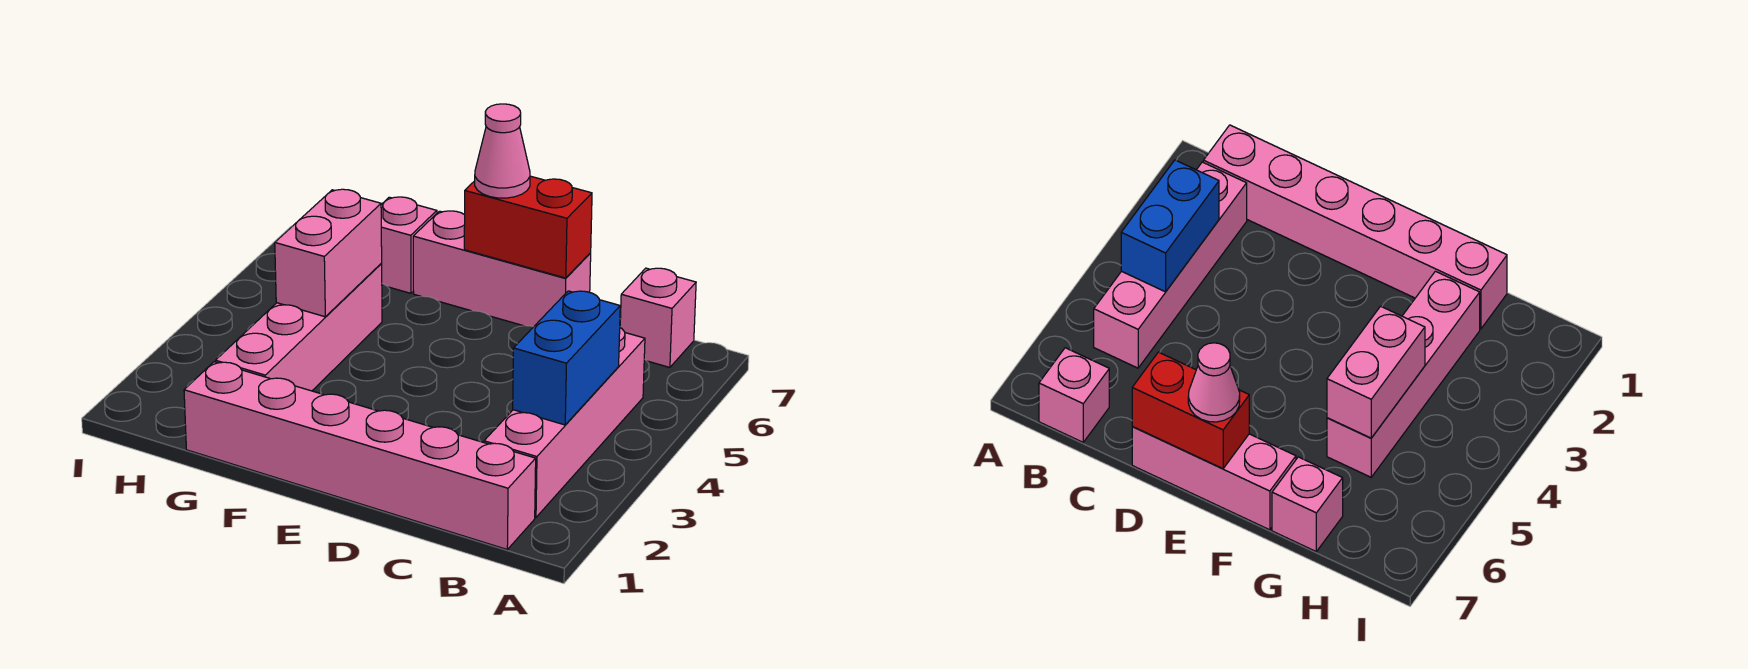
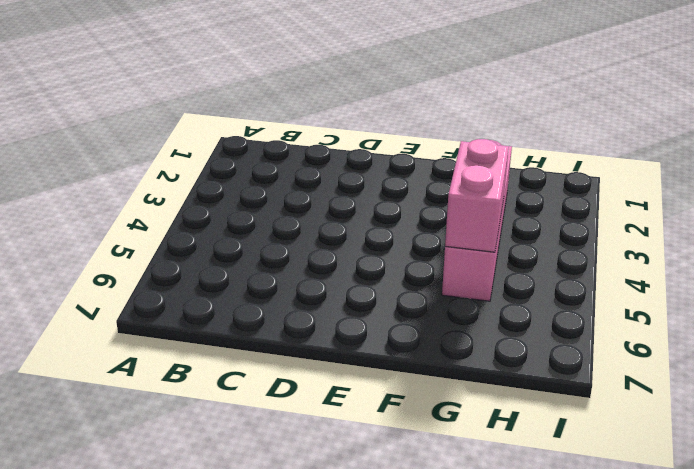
none -> pink 1x6 brick [184,362,536,549]
none -> pink 1x4 brick [484,328,645,517]

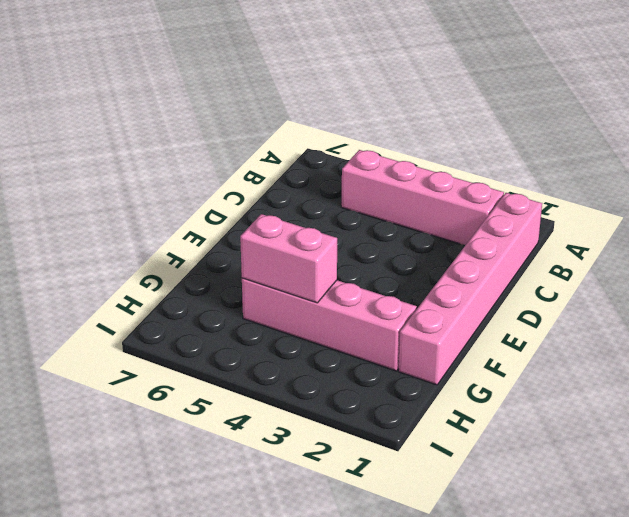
none -> pink 1x1 brick [620,268,696,367]
none -> pink 1x3 brick [413,211,591,327]

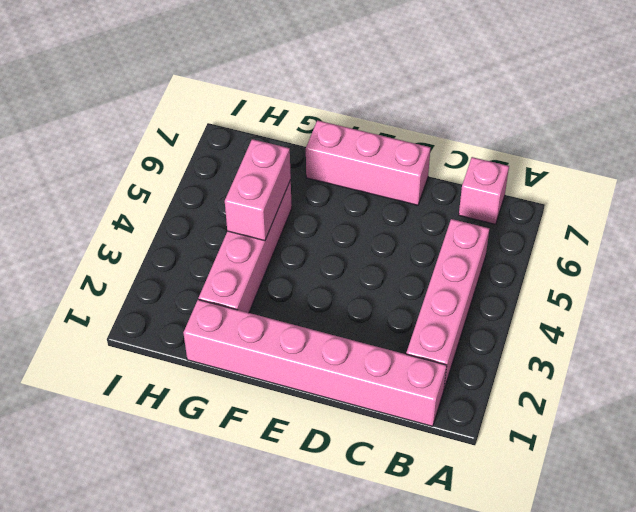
none -> pink 1x1 brick [381,197,437,293]
none -> blue 1x2 brick [513,291,620,425]

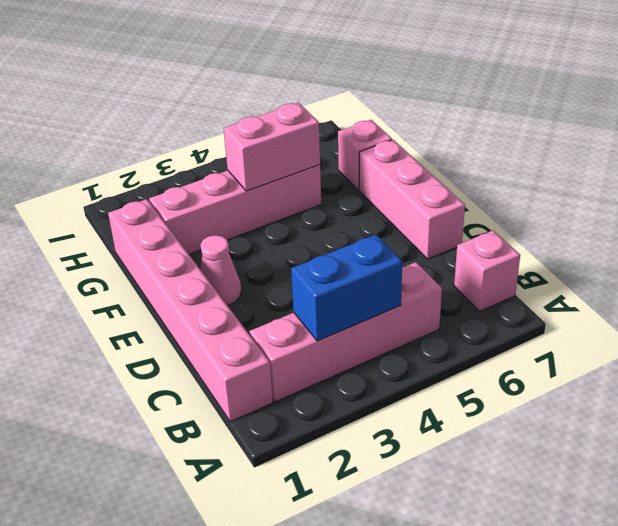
pink 1x1 cone [200,235,241,305] -> pink 1x1 cone moved to [475,104,530,198]
none -> red 1x2 brick [464,176,592,278]

